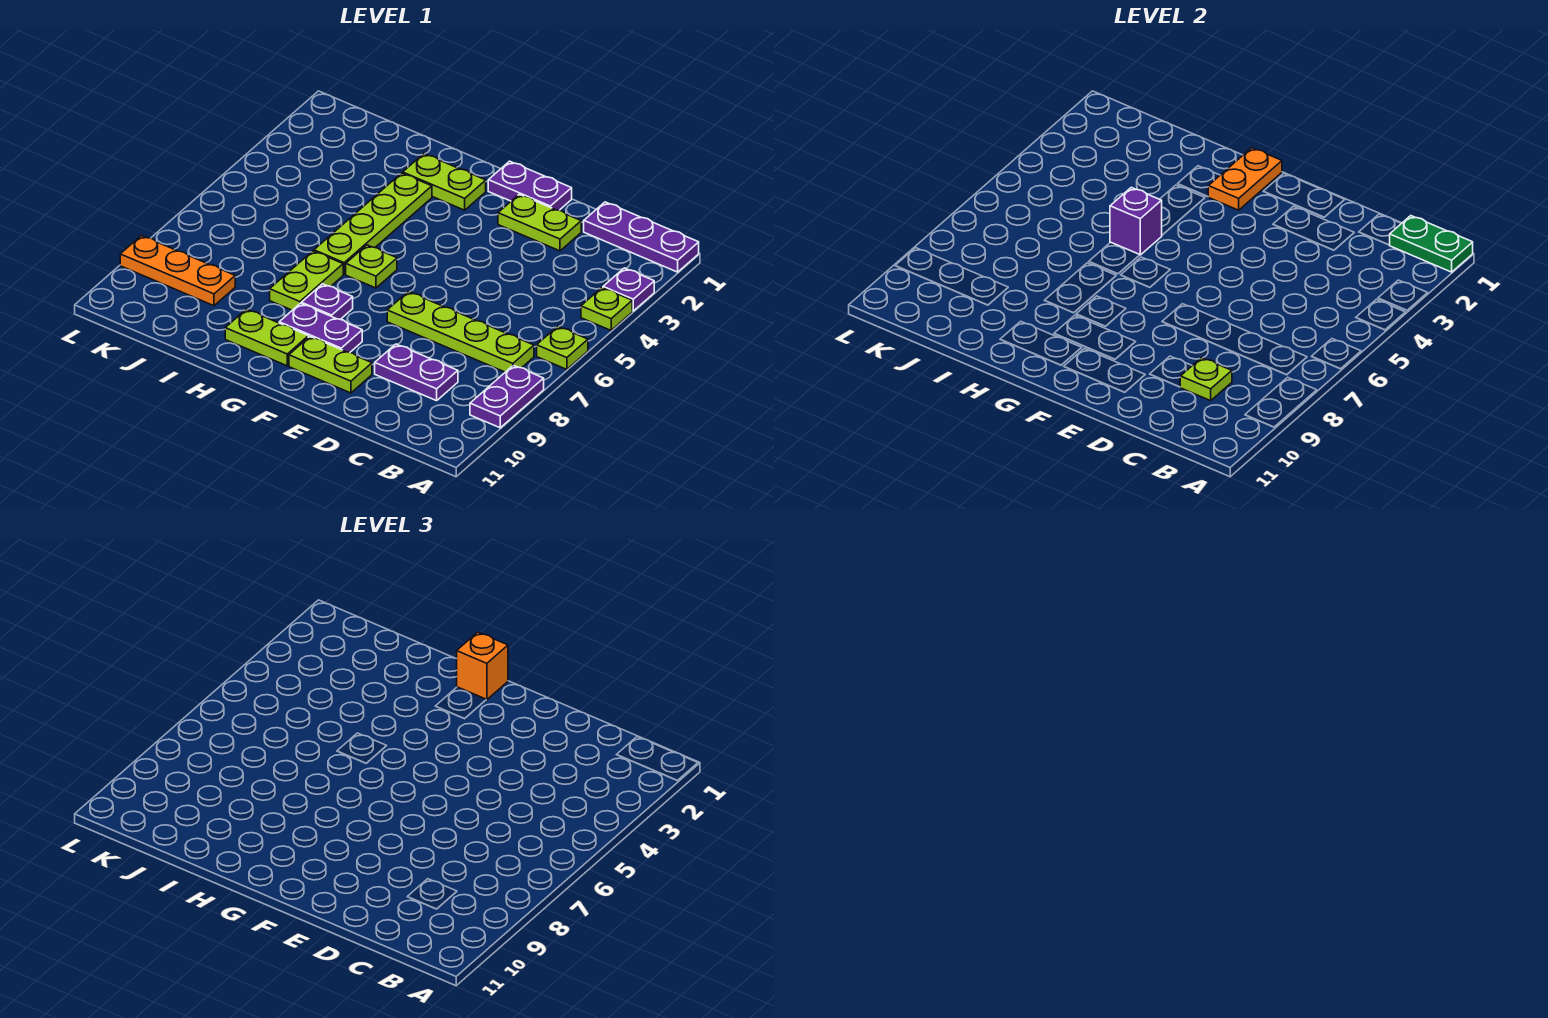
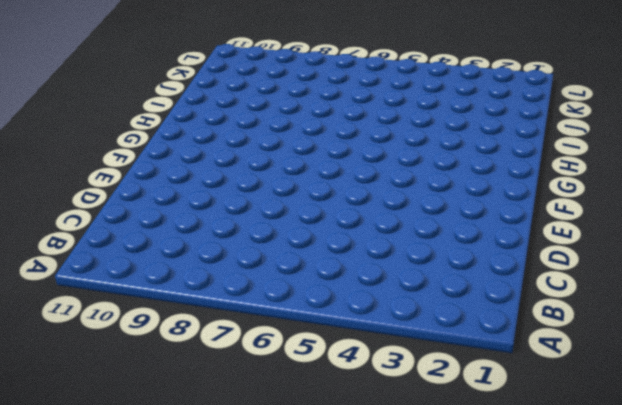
none -> purple 1x3 plate [584,202,699,272]
none -> purple 1x1 plate [603,268,654,311]
none -> lime 1x1 plate [581,288,632,330]

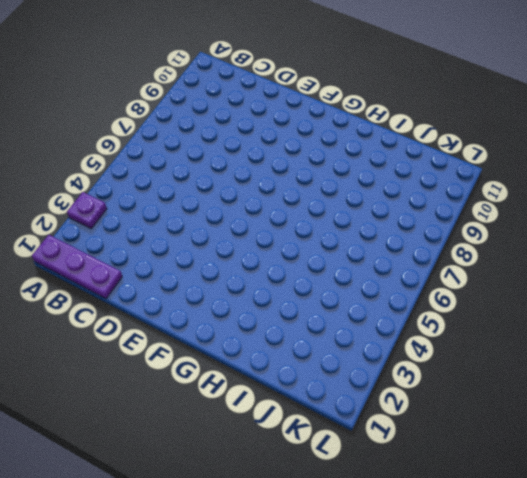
none -> lime 1x1 plate [581,288,632,330]
none -> lime 1x1 plate [537,326,588,369]
none -> purple 1x2 plate [470,365,544,428]

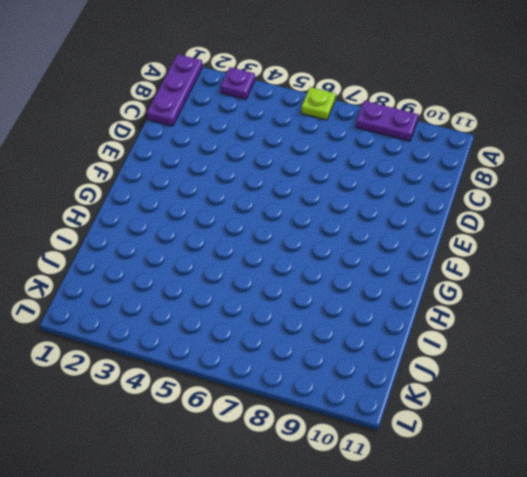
none -> lime 1x1 plate [581,288,632,330]
none -> lime 1x4 plate [387,292,534,372]
none -> purple 1x2 plate [375,344,458,401]

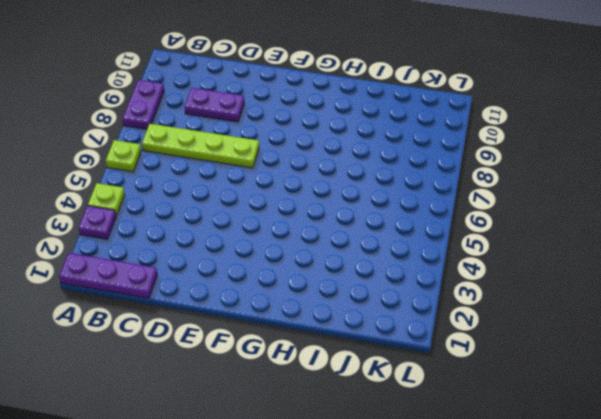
none -> lime 1x2 plate [498,194,581,251]
none -> purple 1x2 plate [488,161,572,210]
none -> lime 1x2 plate [289,336,372,393]

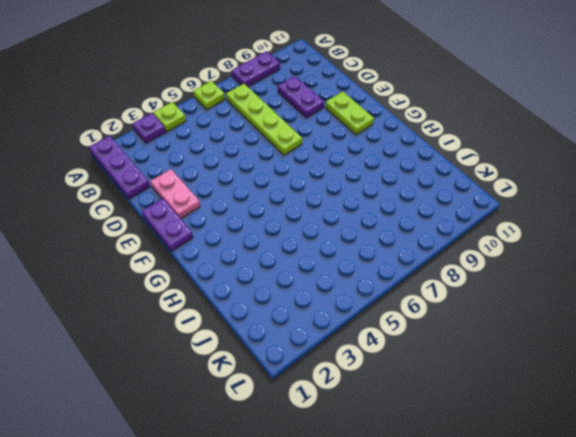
pink 1x2 plate [150,169,200,219] -> lime 1x2 plate [498,194,581,251]
none -> purple 1x2 plate [279,303,362,352]
none -> lime 1x2 plate [403,154,486,210]
none -> lime 1x1 plate [346,245,397,288]

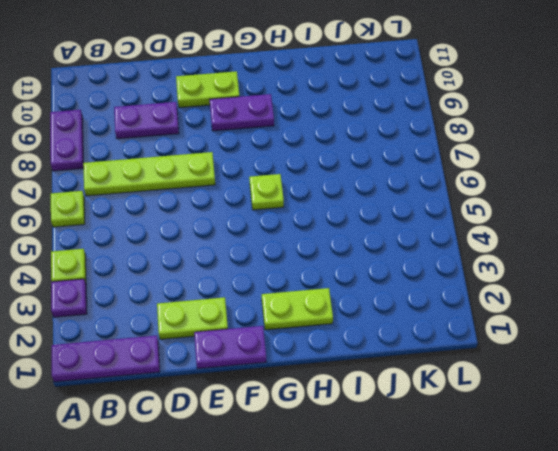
none -> purple 1x1 plate [301,284,353,319]
none -> lime 1x2 plate [225,309,308,366]
none -> lime 1x4 plate [314,173,432,274]

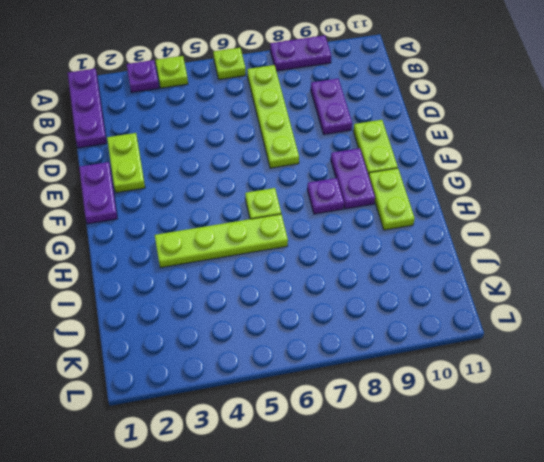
none -> lime 1x2 plate [403,154,486,210]
none -> lime 1x2 plate [270,251,343,310]
none -> orange 1x3 plate [120,236,235,306]

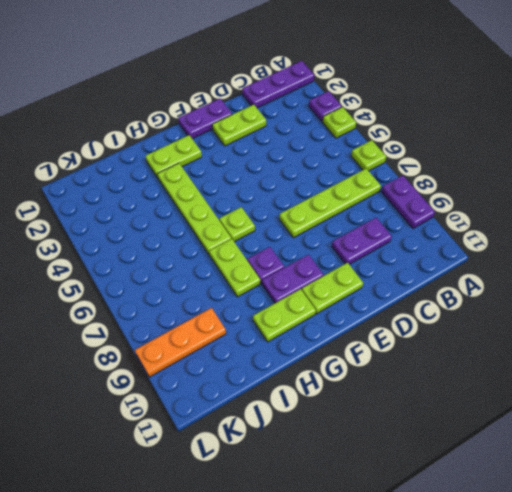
none -> green 1x2 plate [1390,216,1473,272]
none -> lime 1x1 plate [1180,358,1232,401]
none -> orange 1x2 plate [1208,148,1282,210]

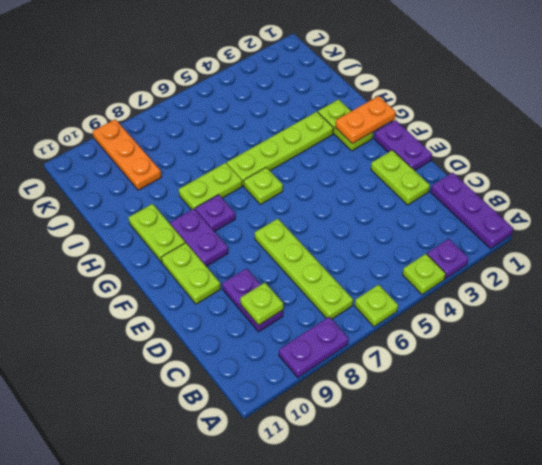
none -> green 1x2 plate [1390,216,1473,272]
none -> purple 1x1 brick [1110,187,1162,255]
none -> orange 1x1 brick [457,632,508,700]

